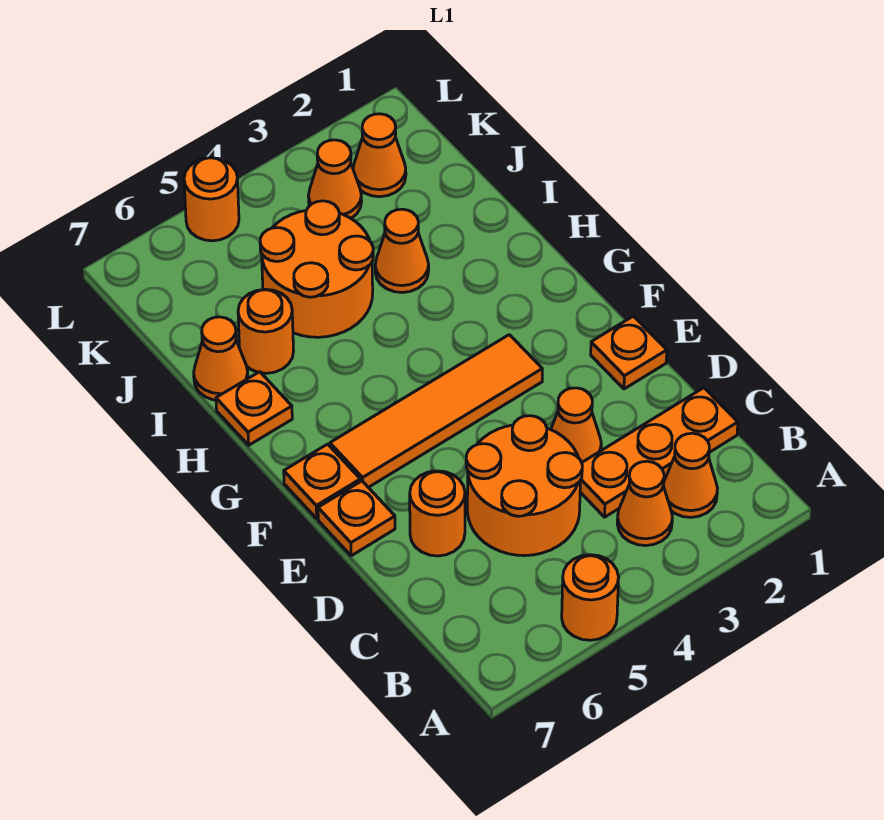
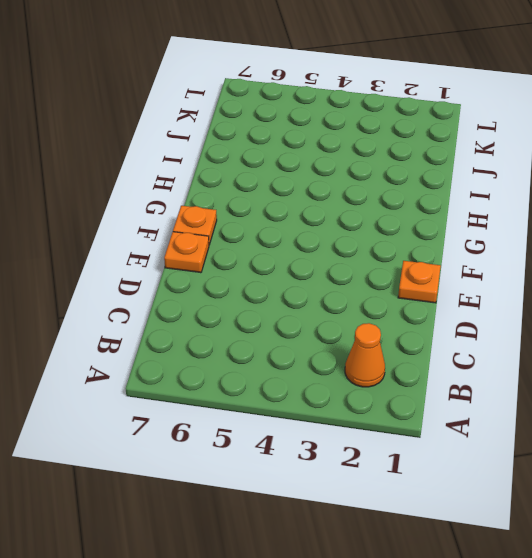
none -> orange 1x1 round brick [562,555,619,640]
none -> orange 1x1 cone [617,461,672,546]
none -> orange 1x3 plate [580,388,738,517]

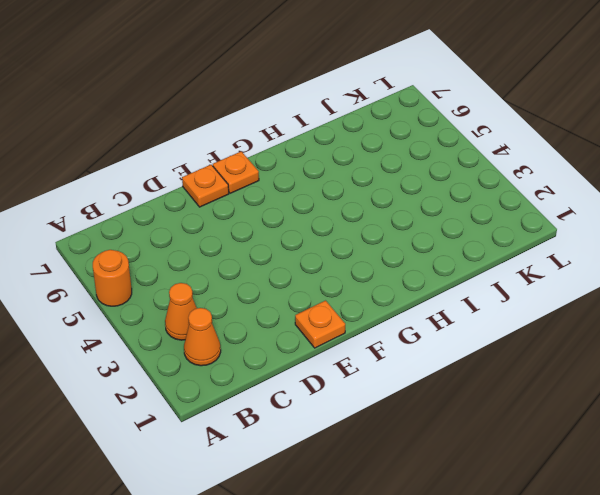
none -> orange 1x3 plate [580,388,738,517]
none -> orange 2x2 round brick [466,416,582,556]
none -> orange 1x1 cone [551,388,601,463]

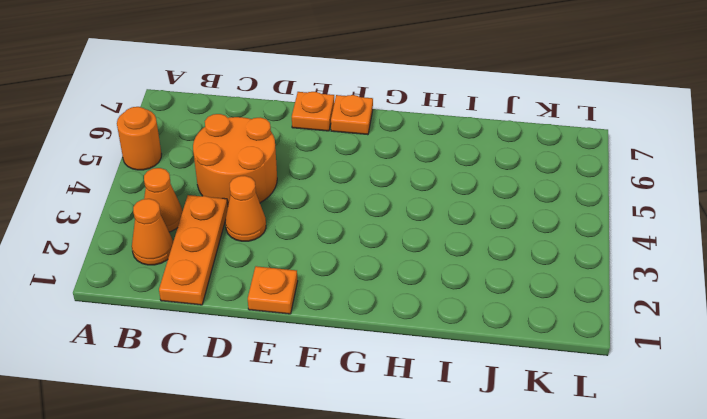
none -> orange 1x1 round brick [410,471,465,556]
none -> orange 1x4 tile [330,335,542,487]
none -> orange 1x1 plate [216,372,292,445]

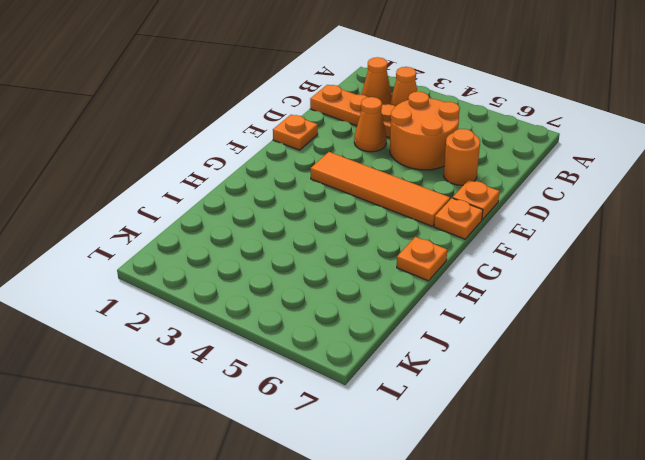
none -> orange 1x1 round brick [562,555,619,640]
none -> orange 1x1 cone [375,209,429,293]
none -> orange 2x2 round brick [260,201,373,337]

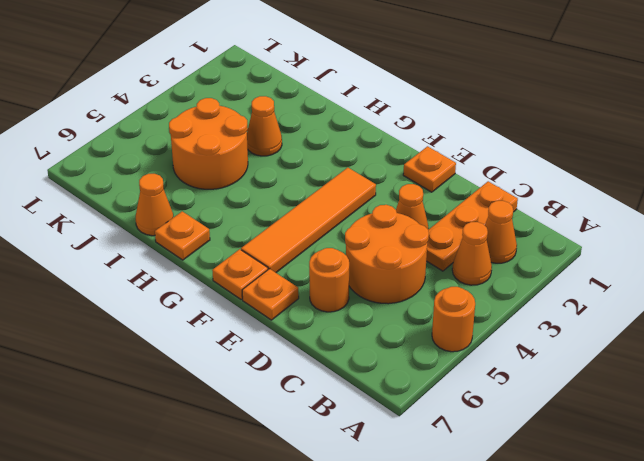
none -> orange 1x1 round brick [238,289,293,373]
none -> orange 1x1 cone [353,114,406,197]
none -> orange 1x1 cone [309,140,362,218]

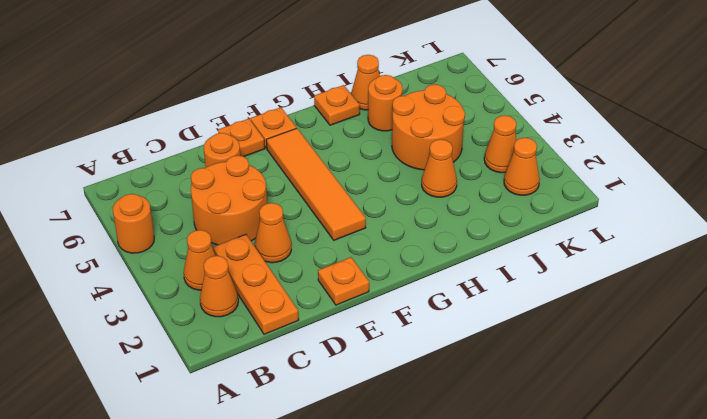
none -> orange 1x1 round brick [184,158,239,241]

